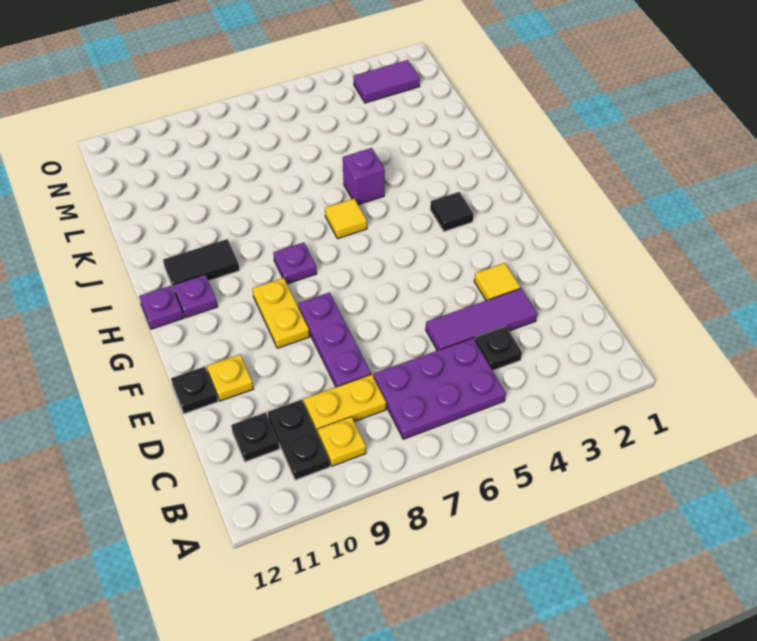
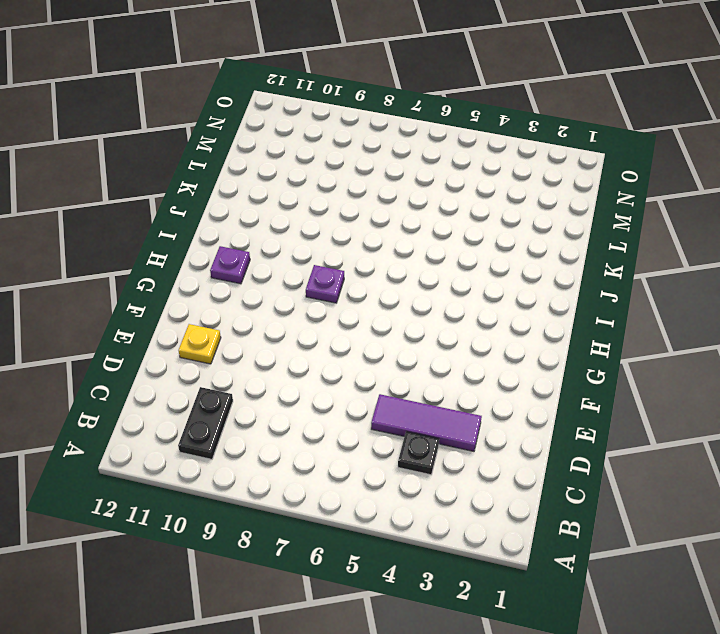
none -> purple 2x3 plate [374,338,506,439]
none -> yellow 1x1 plate [317,417,366,466]
none -> yellow 1x2 plate [304,374,386,433]

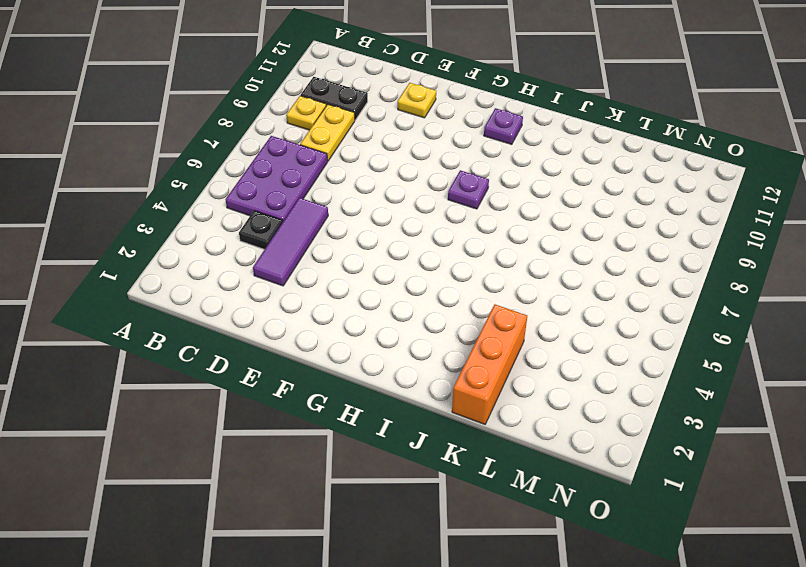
orange 1x3 brick [452,305,527,424] -> none
none -> black 1x1 plate [231,413,280,462]
none -> purple 1x3 plate [298,292,371,387]
none -> yellow 1x1 tile [474,263,521,301]

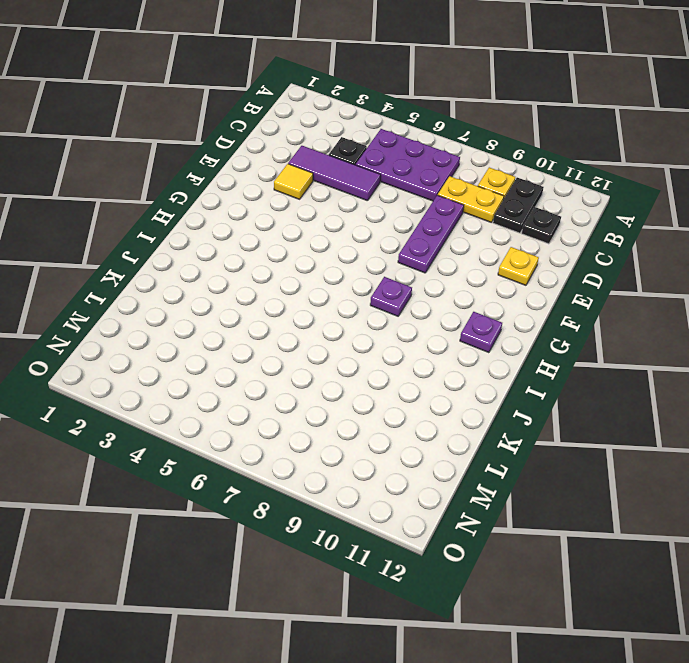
none -> black 1x1 plate [171,367,218,414]
none -> yellow 1x2 plate [252,278,310,348]
none -> black 1x1 tile [430,192,473,232]

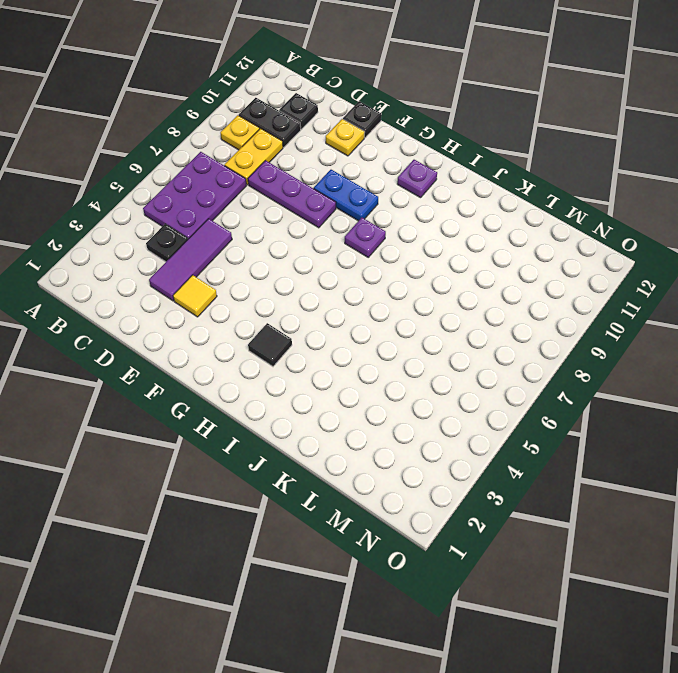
blue 1x2 plate [314,170,378,221] -> yellow 1x2 plate [252,278,310,348]
none -> purple 1x1 plate [139,285,184,329]
none -> yellow 1x1 tile [325,199,367,239]
none -> black 1x2 tile [163,239,240,291]

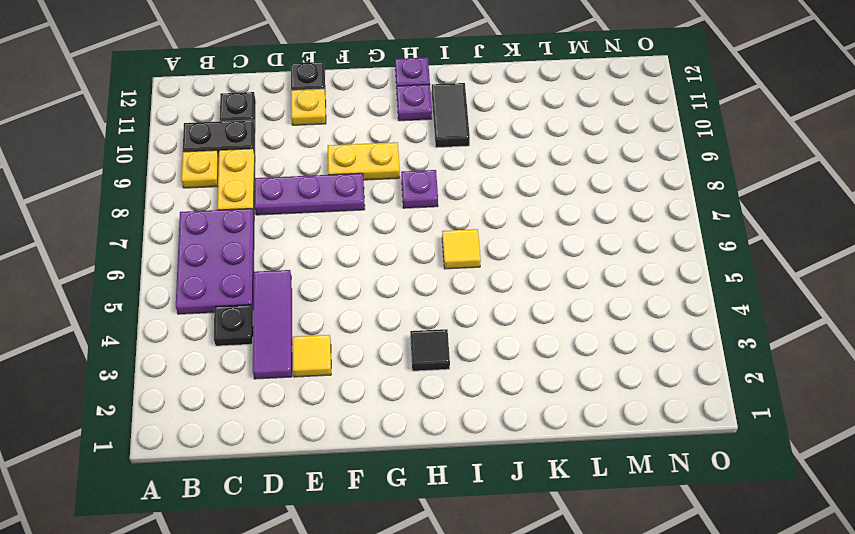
none -> purple 1x1 brick [343,148,385,205]
none -> purple 1x2 tile [353,60,420,103]

